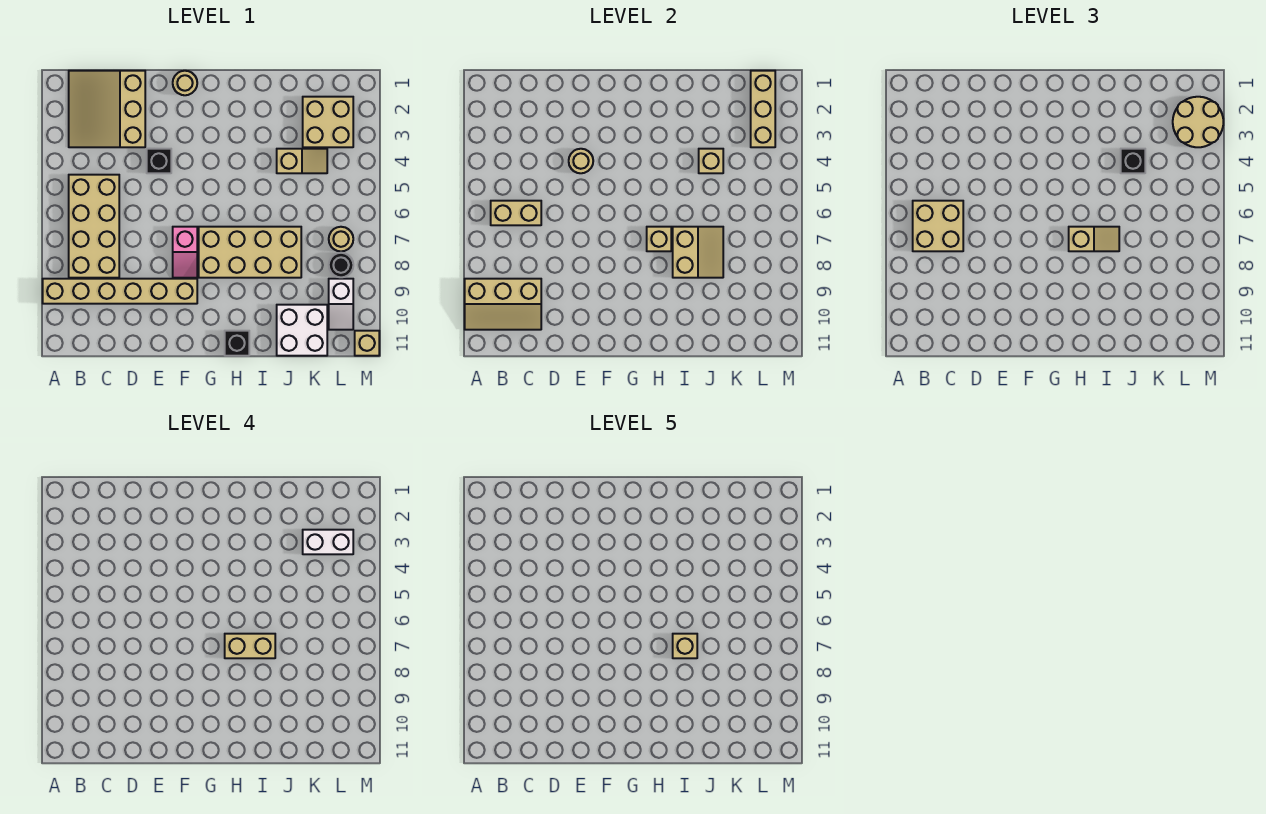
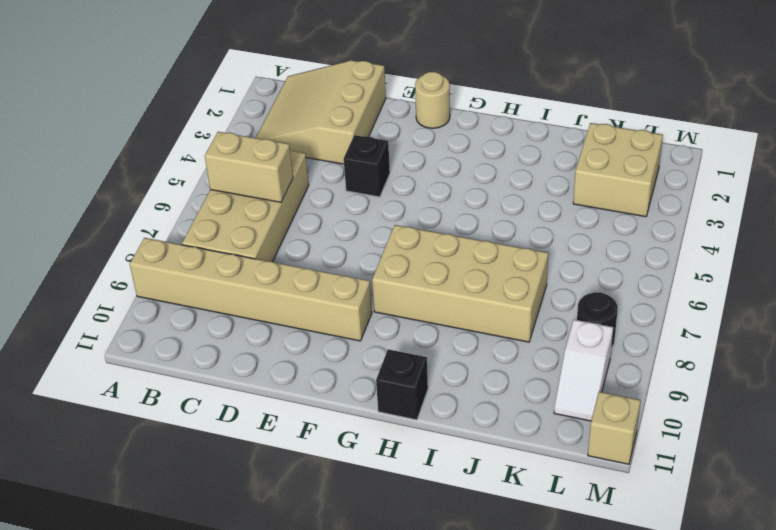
none -> pink 1x2 slope [173,227,197,278]
none -> tan 1x2 slope [277,149,327,173]
none -> white 2x2 brick [277,305,327,356]

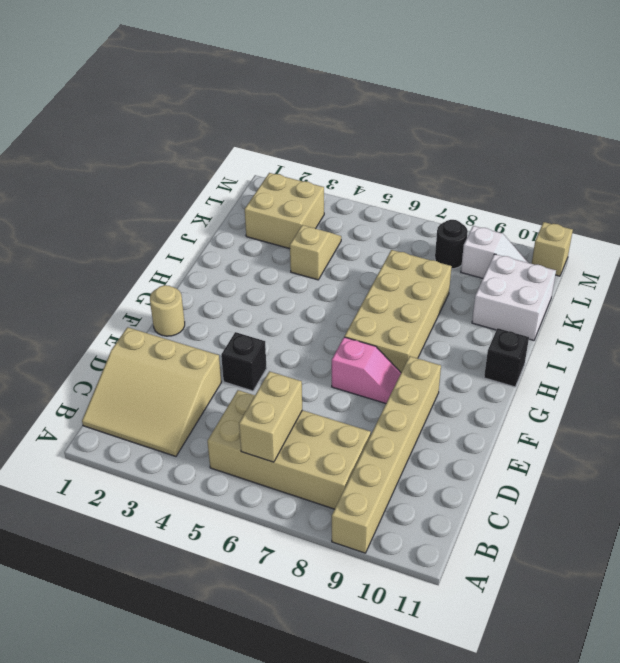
none -> tan 1x1 round brick [329,227,353,251]
none -> tan 2x3 slope [465,279,541,330]
none -> tan 1x1 round brick [569,149,593,173]

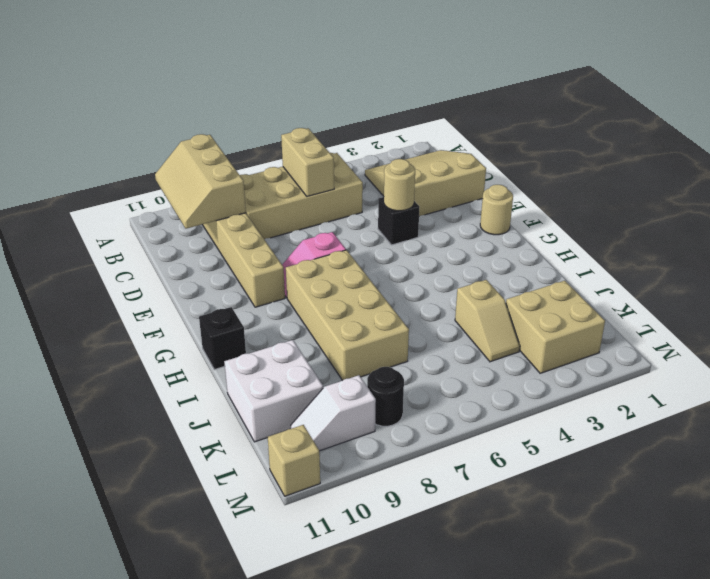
none -> tan 1x1 round brick [329,227,353,251]
none -> tan 1x1 brick [647,227,671,251]
none -> tan 2x2 slope [673,227,723,278]

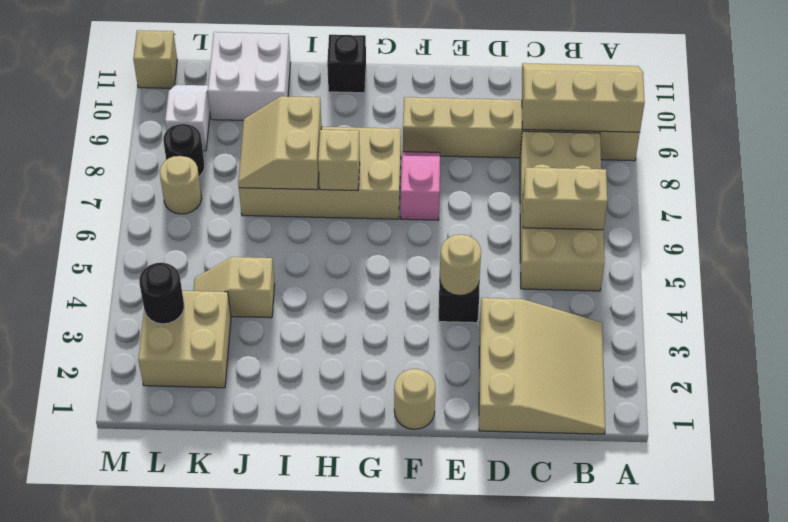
black 1x1 round brick [139,263,184,324] -> tan 1x3 brick [751,71,775,147]
none -> tan 1x1 brick [699,149,723,173]
none -> tan 2x2 brick [913,201,963,251]
none -> tan 1x2 slope [1069,227,1119,251]

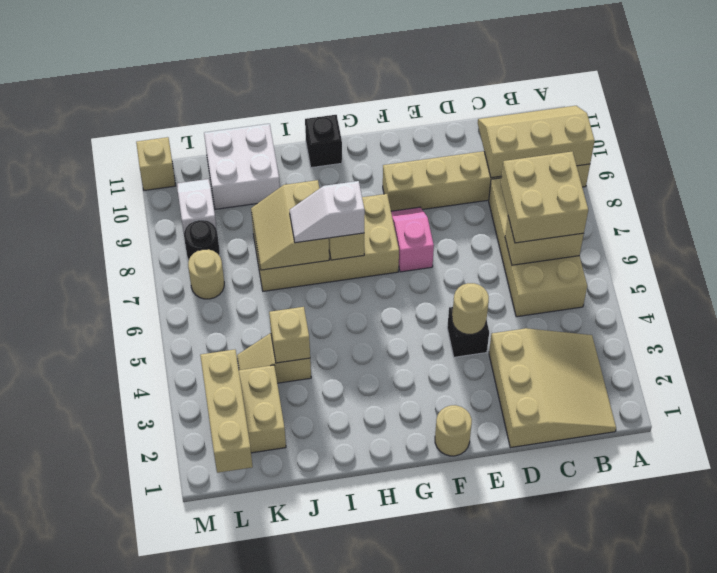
white 1x2 slope [290,181,365,243] -> tan 1x2 slope [1069,227,1119,251]
none -> black 1x1 brick [1121,149,1145,173]
none -> tan 2x2 round brick [1173,97,1223,147]
none -> tan 1x2 brick [225,634,275,658]

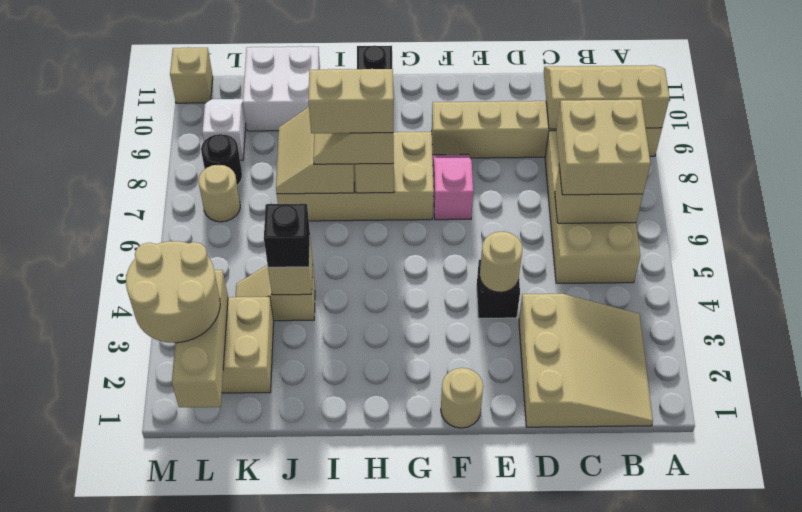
none -> white 1x2 brick [303,530,353,554]
none -> tan 1x1 brick [673,634,697,658]

